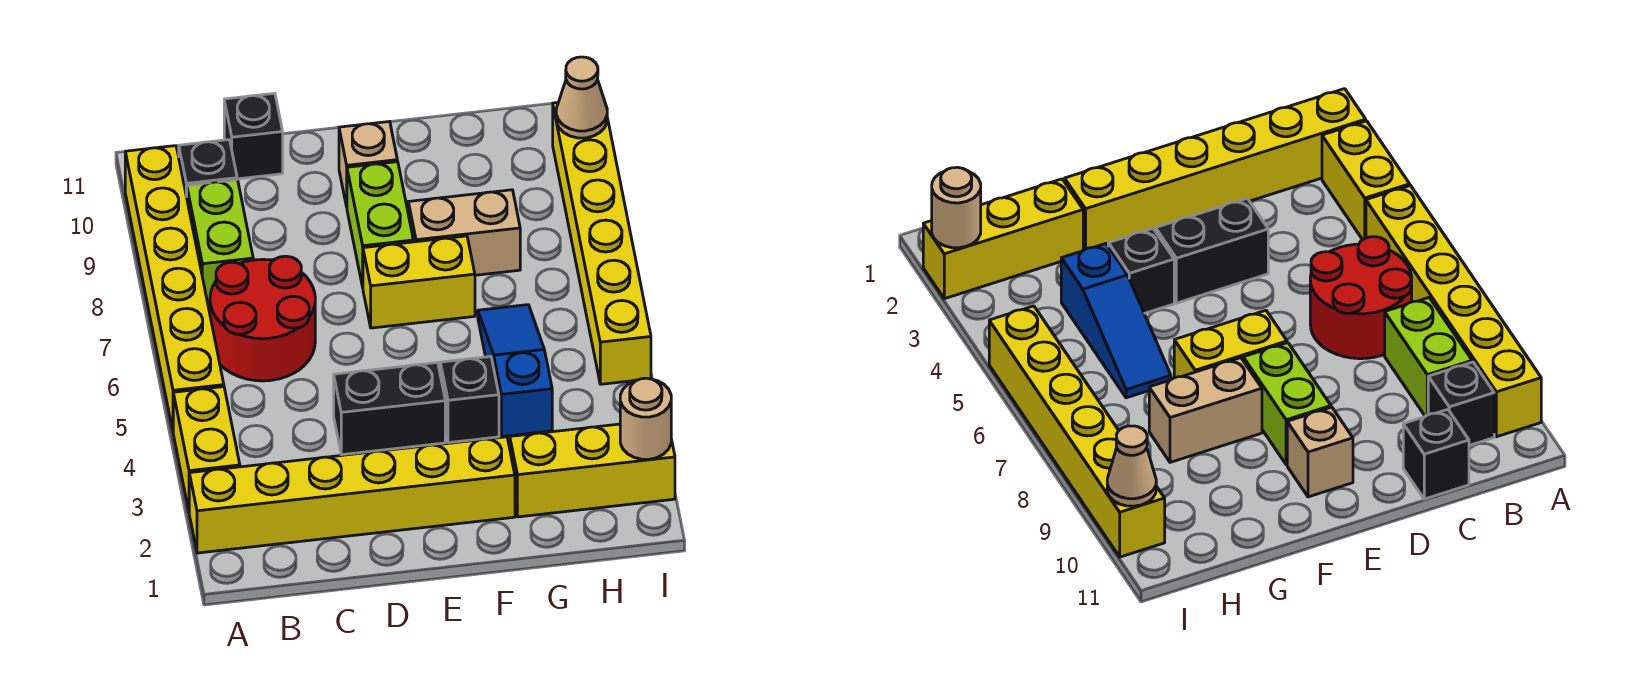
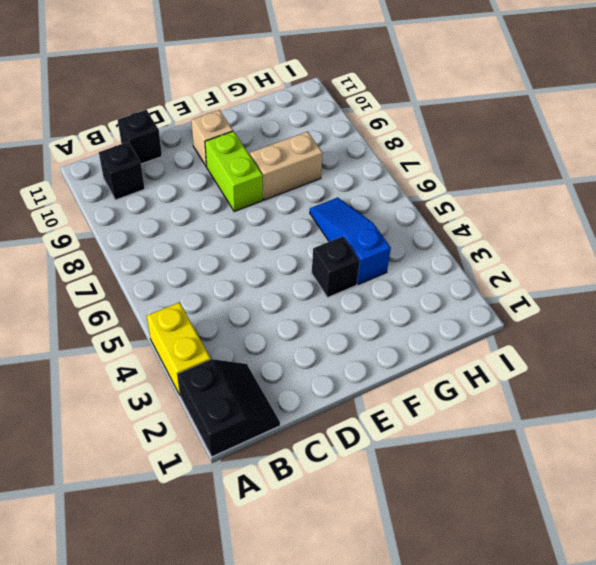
black 2x2 slope [177,359,280,457] -> yellow 1x6 brick [189,437,515,553]
none -> yellow 1x6 brick [125,146,224,430]
none -> red 2x2 round brick [210,256,315,381]
none -> lime 1x2 brick [187,180,253,305]

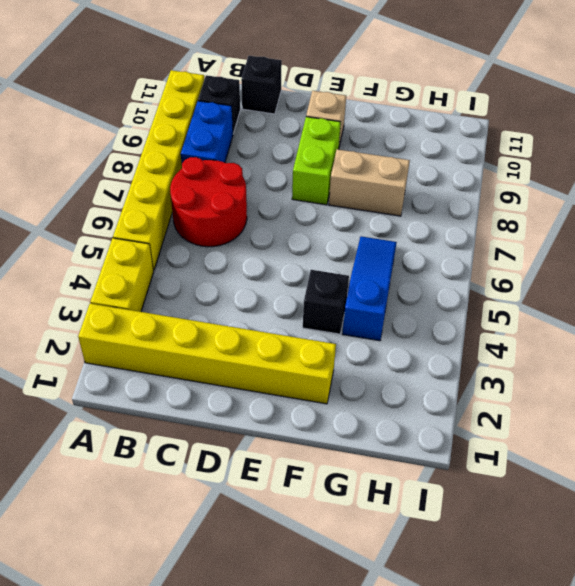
blue 1x2 brick [181,101,233,163] -> lime 1x2 brick [187,180,253,305]
none -> black 1x2 brick [334,362,445,455]
none -> yellow 1x2 brick [363,236,475,328]
none -> yellow 1x3 brick [510,424,675,517]

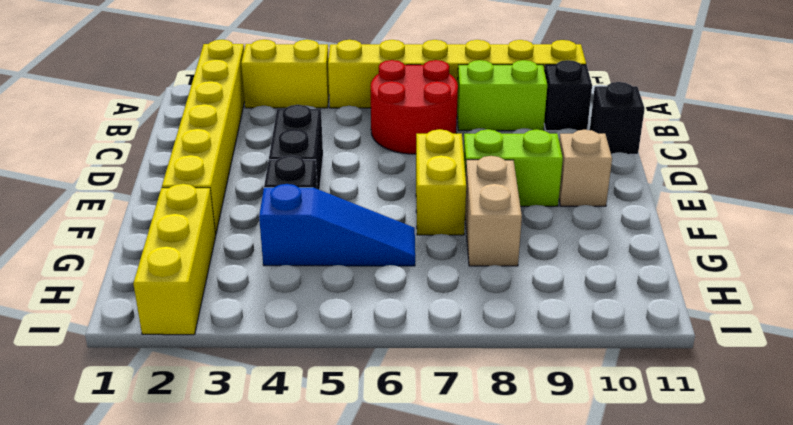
none -> yellow 1x6 brick [553,103,651,384]
none -> tan 1x1 round brick [620,378,671,459]
none -> tan 1x1 cone [556,57,607,138]

